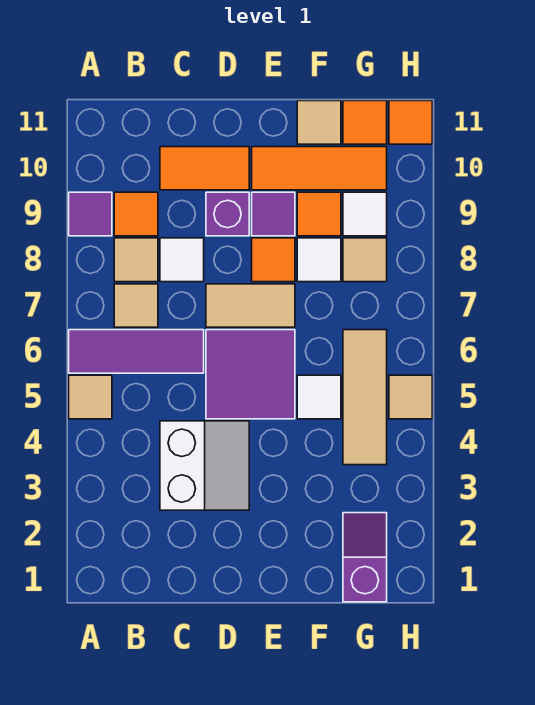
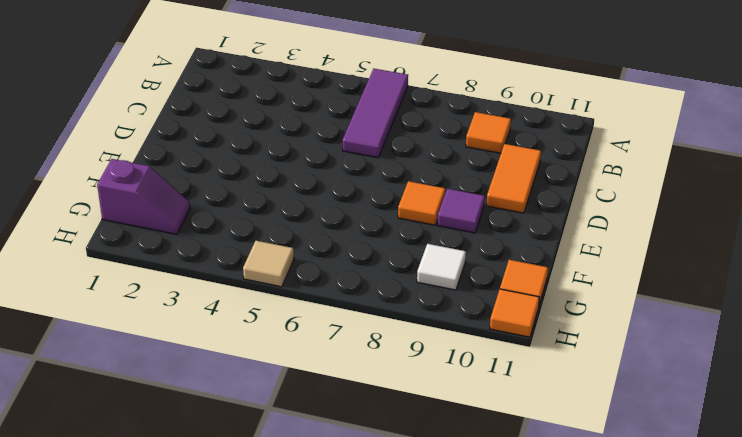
none -> tan 1x1 tile [69,375,112,419]
none -> purple 1x1 tile [69,192,112,236]
none -> tan 1x1 tile [114,284,158,327]

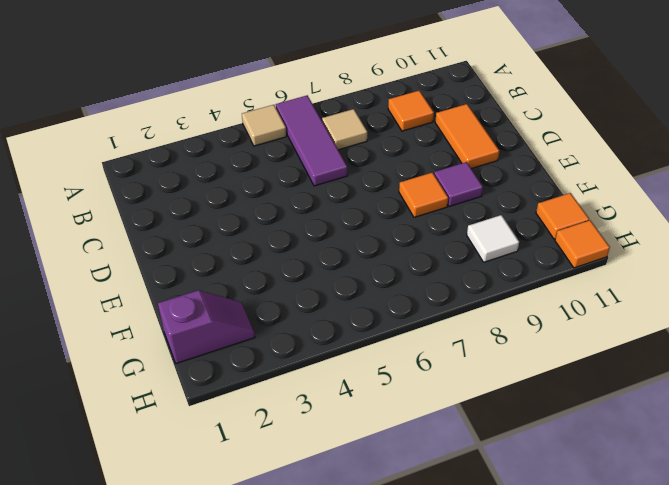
none -> purple 1x1 tile [69,192,112,236]
none -> tan 1x1 tile [114,238,158,282]
none -> white 2x2 slope [160,421,249,510]

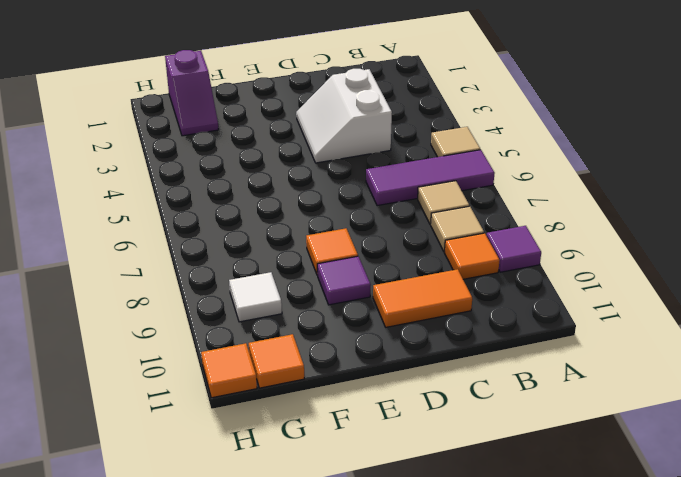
none -> white 1x1 tile [160,238,204,282]
none -> purple 2x2 tile [206,330,295,419]
none -> tan 1x2 tile [206,284,295,327]

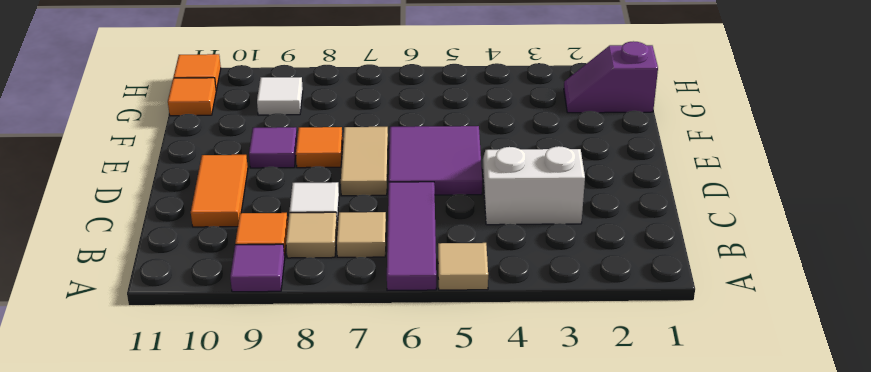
none -> purple 1x1 brick [206,192,249,236]
none -> orange 1x3 tile [252,147,387,190]
none -> white 1x1 tile [297,375,341,419]

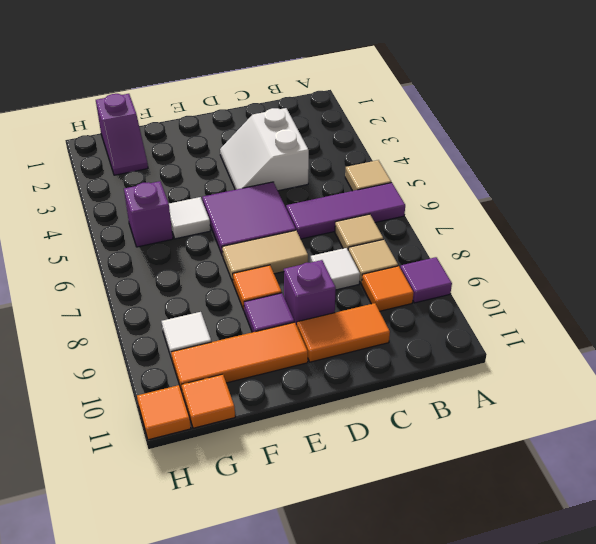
purple 1x1 brick [124,181,173,247] -> tan 1x3 tile [343,330,387,465]
none -> white 1x1 tile [297,238,341,282]
none -> orange 1x1 tile [297,192,341,236]
none -> tan 1x1 tile [297,101,341,144]

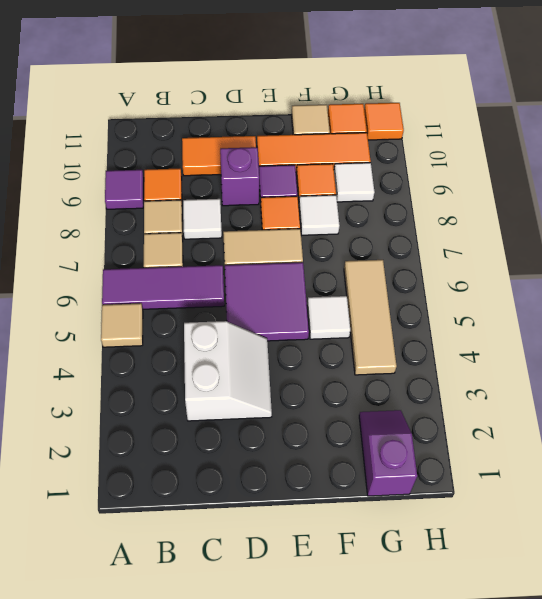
none -> tan 1x1 tile [343,238,387,282]
none -> tan 1x1 tile [389,375,432,419]

